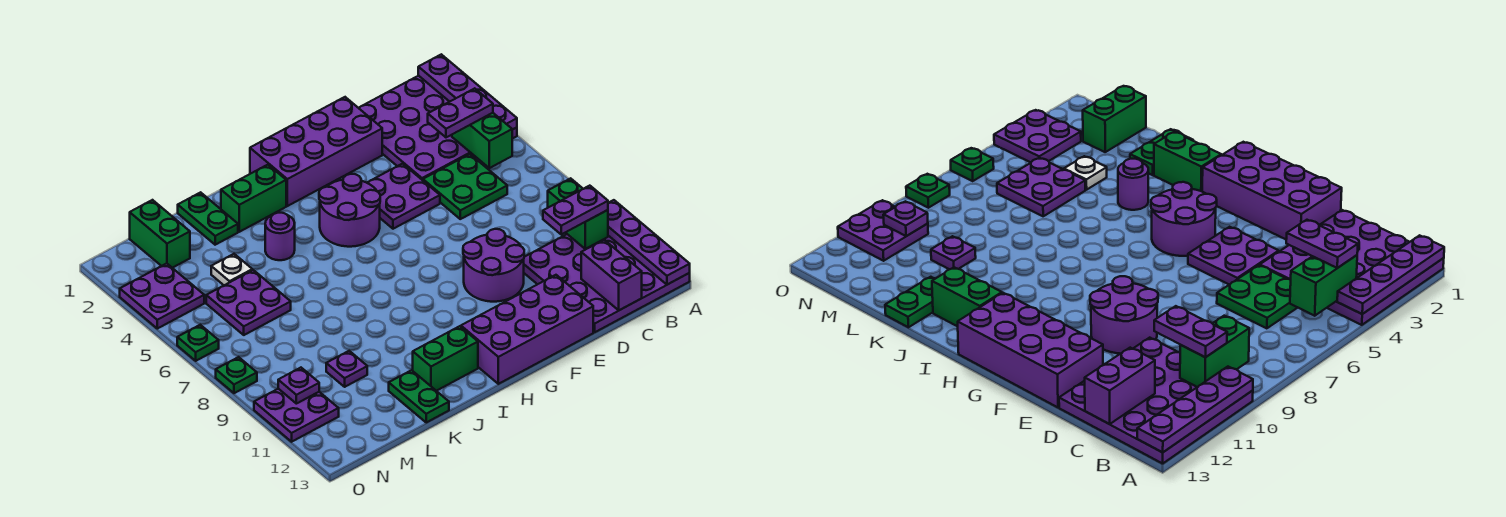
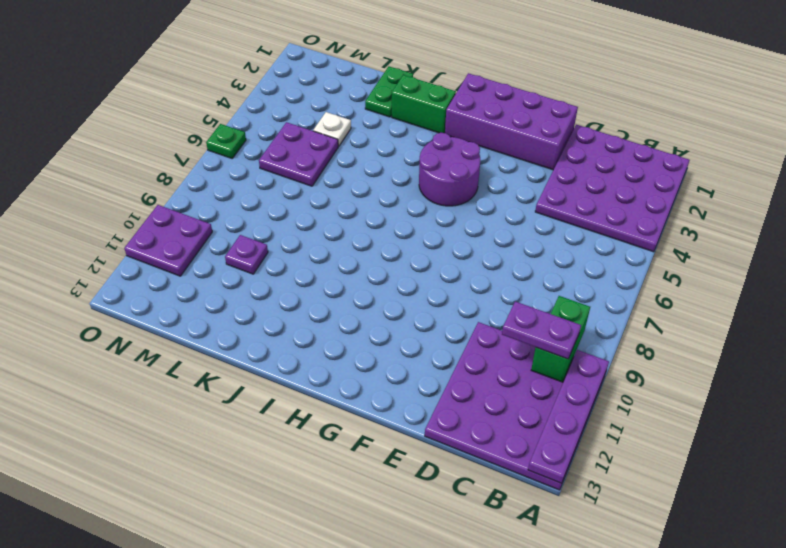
none -> green 2x2 plate [423,154,507,219]
none -> purple 2x2 plate [367,164,440,229]
none -> purple 2x2 round brick [463,229,524,302]

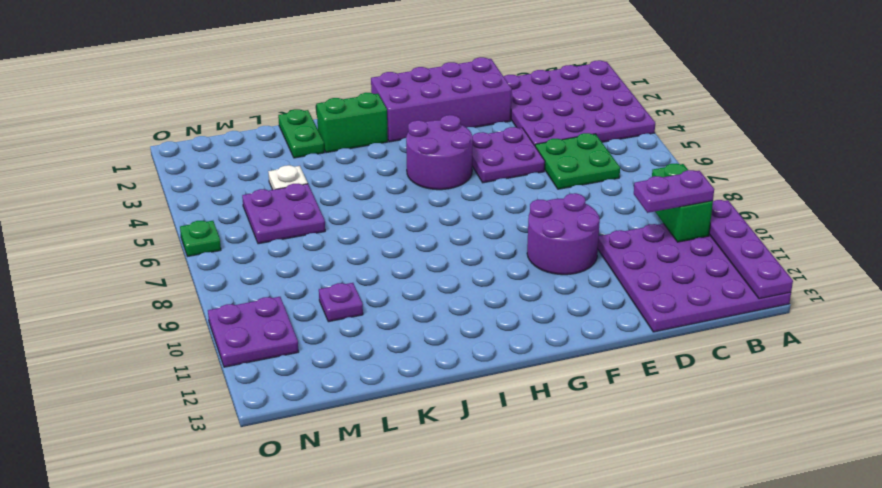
none -> purple 2x4 brick [461,275,593,384]
none -> green 1x2 brick [413,326,478,391]
none -> purple 1x1 round brick [265,213,295,260]

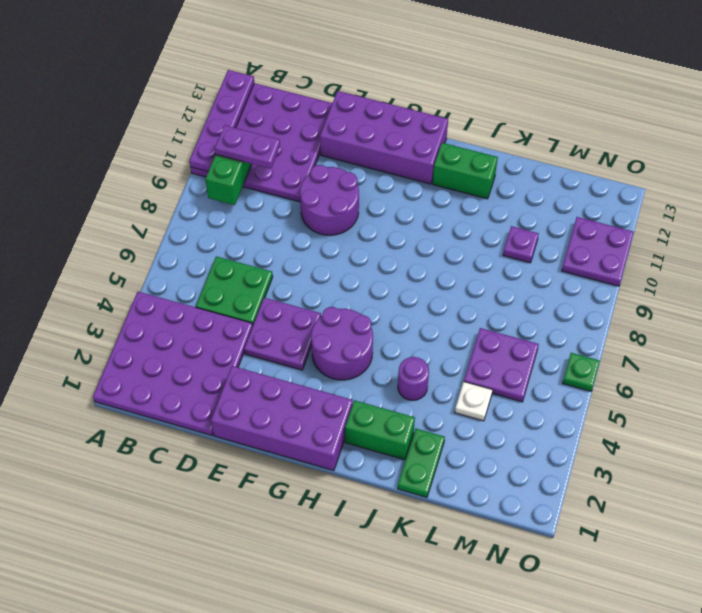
none -> green 1x2 plate [389,370,449,422]
none -> green 1x2 brick [130,200,190,268]
none -> purple 2x2 plate [120,263,204,329]

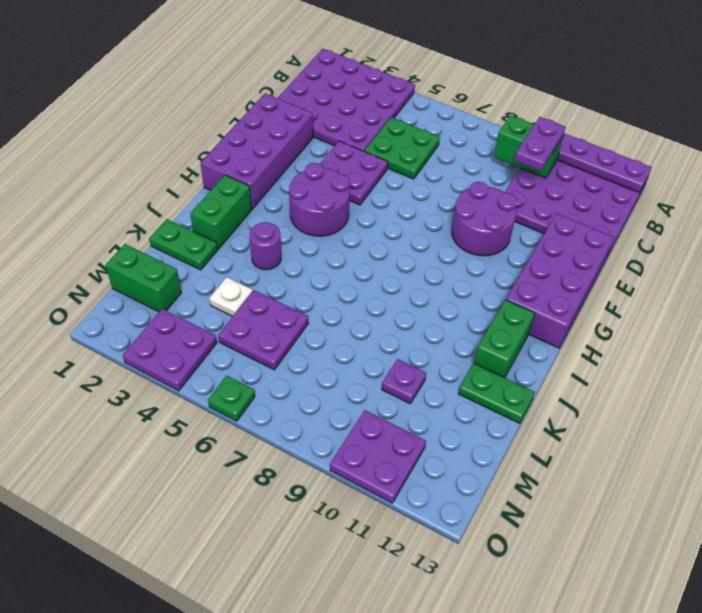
none -> green 1x1 plate [216,357,257,393]
none -> purple 1x4 plate [418,54,517,130]
none -> green 1x2 brick [452,113,512,168]

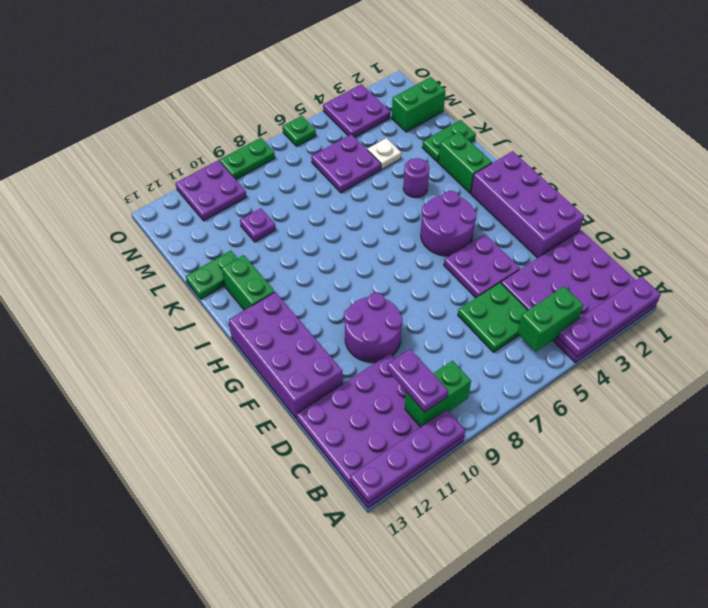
green 1x2 plate [219,138,275,179] -> green 1x1 plate [216,357,257,393]
none -> purple 1x2 brick [581,240,642,310]
none -> purple 1x1 plate [278,368,319,404]
none -> purple 1x2 plate [428,88,493,137]

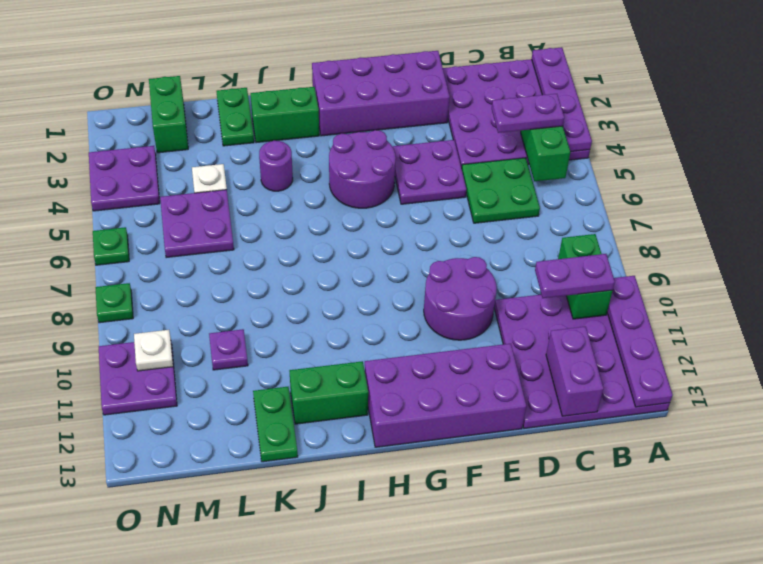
white 1x1 plate [134,330,173,371] -> purple 1x1 plate [278,368,319,404]

